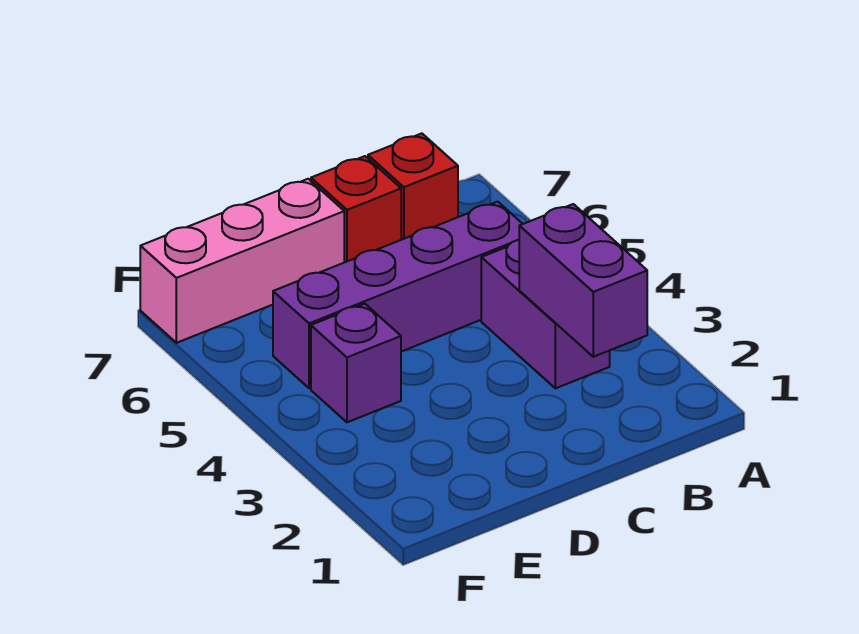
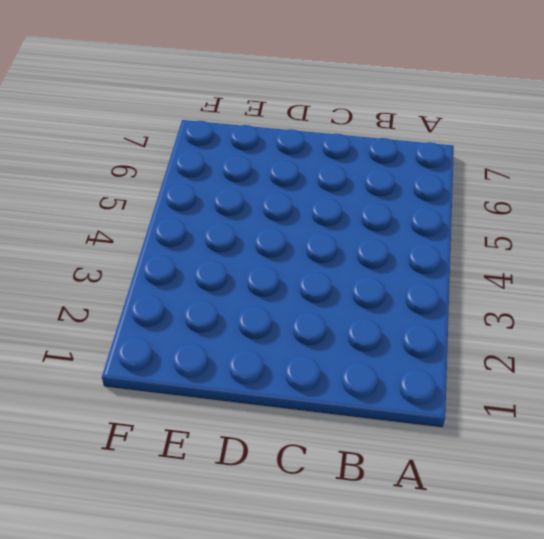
none -> purple 1x2 brick [481,240,610,388]
none -> purple 1x4 brick [273,202,522,388]

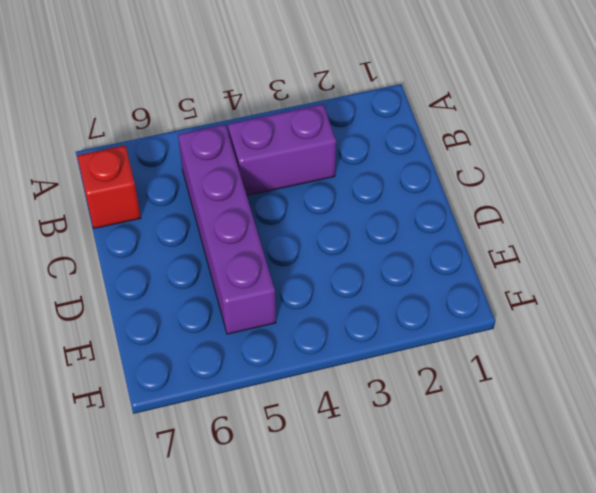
none -> red 1x1 brick [311,156,401,262]
none -> pink 1x3 brick [140,179,344,343]

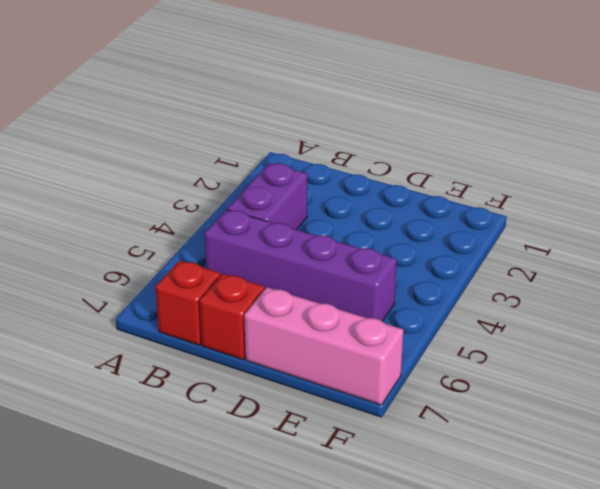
none -> purple 1x1 brick [311,304,401,422]
none -> purple 1x2 brick [519,204,647,357]

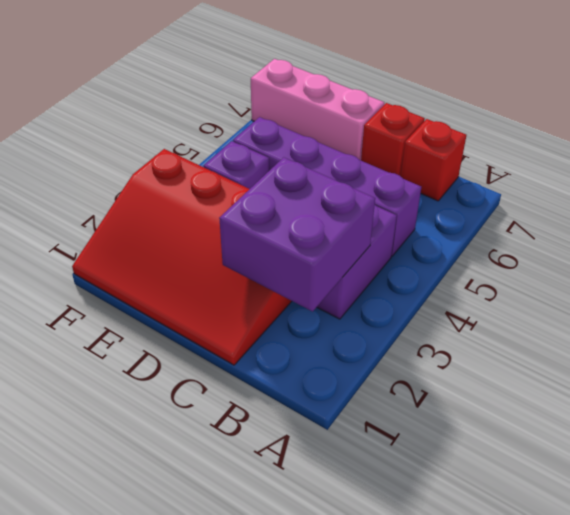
purple 2x2 brick [219,157,375,311] -> purple 1x2 brick [519,204,647,357]
red 3x4 slope [72,149,292,365] -> none

